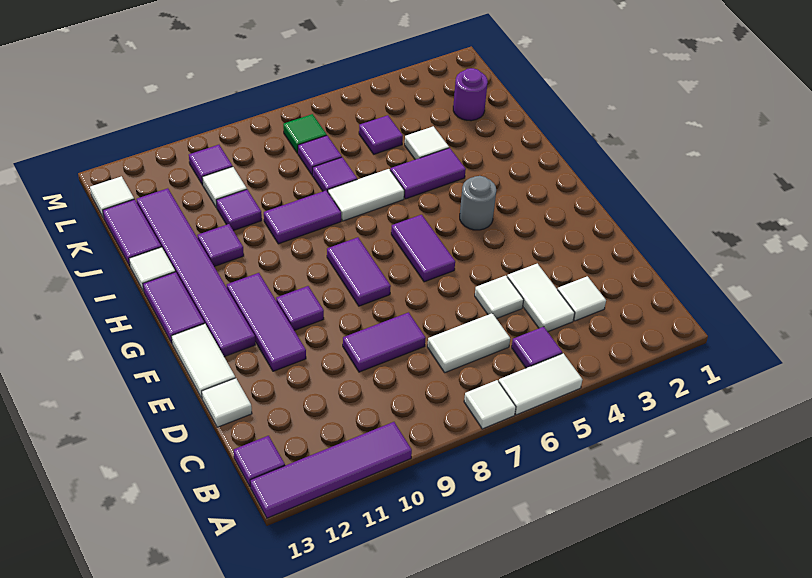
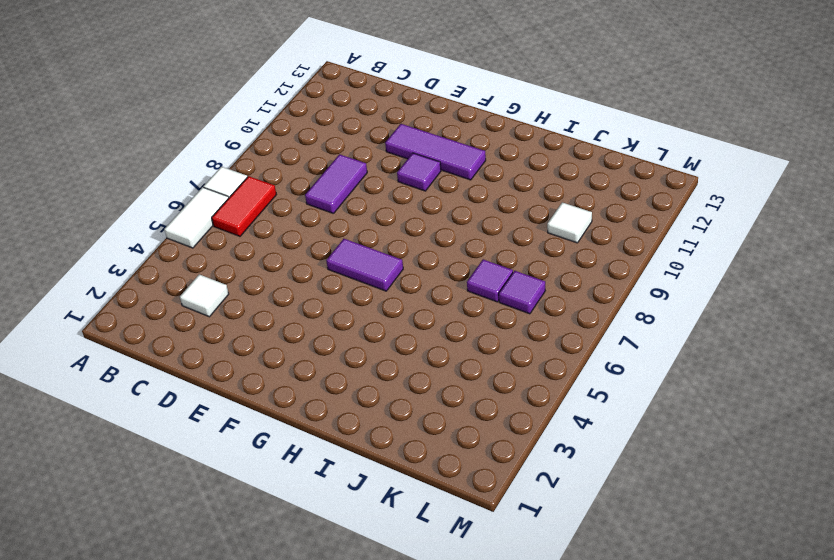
red 1x2 tile [212,176,276,236] -> none
none -> purple 1x4 tile [250,422,412,518]
none -> purple 1x1 tile [512,327,562,368]
none -> purple 1x1 tile [234,436,285,487]
none -> white 1x2 tile [507,264,575,332]

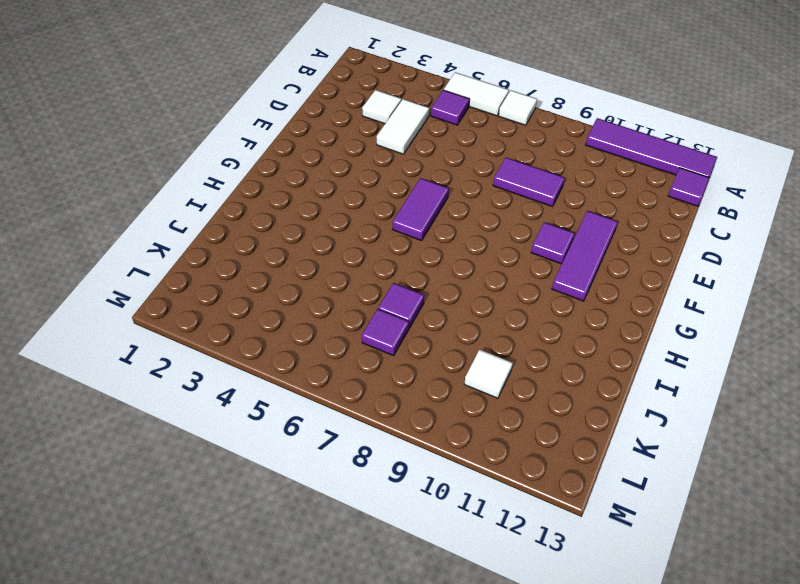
none -> white 1x2 tile [427,313,510,373]
none -> white 1x1 tile [475,276,524,319]
none -> white 1x1 tile [202,378,252,427]
none -> white 1x2 tile [172,324,235,398]

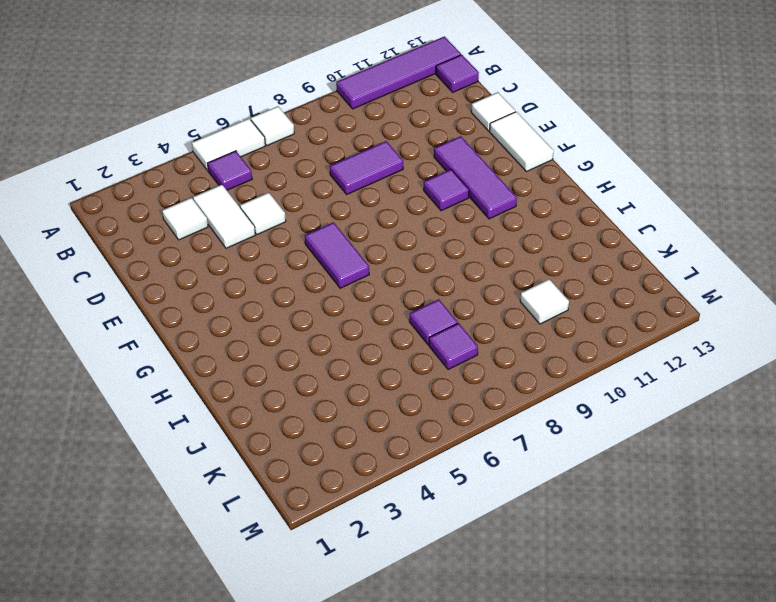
none -> white 1x2 tile [427,313,510,373]
none -> purple 1x2 tile [327,237,391,306]
none -> purple 1x6 tile [137,188,255,357]
none -> grey 1x1 round brick [460,176,496,230]

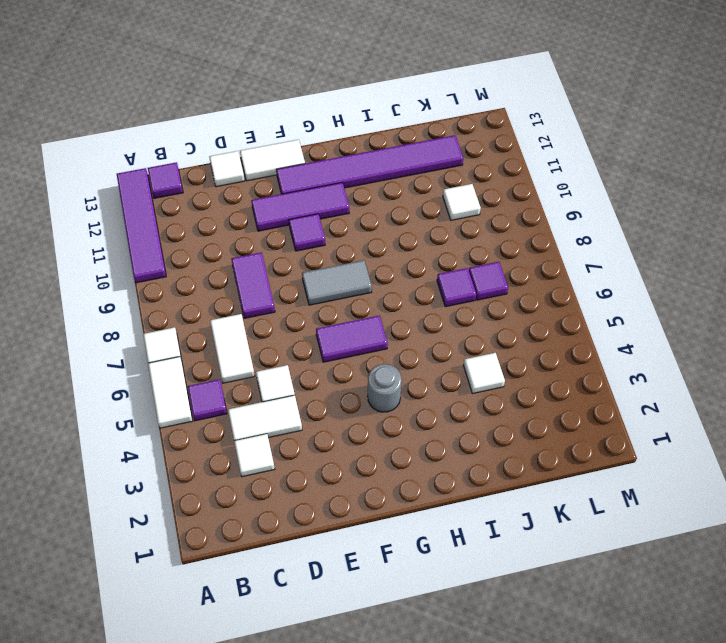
grey 1x2 tile [302,260,372,305] -> purple 1x2 tile [327,237,391,306]
none -> purple 1x2 tile [143,272,205,343]
none -> purple 1x2 tile [390,148,466,199]
none -> white 1x2 tile [328,169,404,221]
none -> purple 1x2 tile [264,190,341,244]

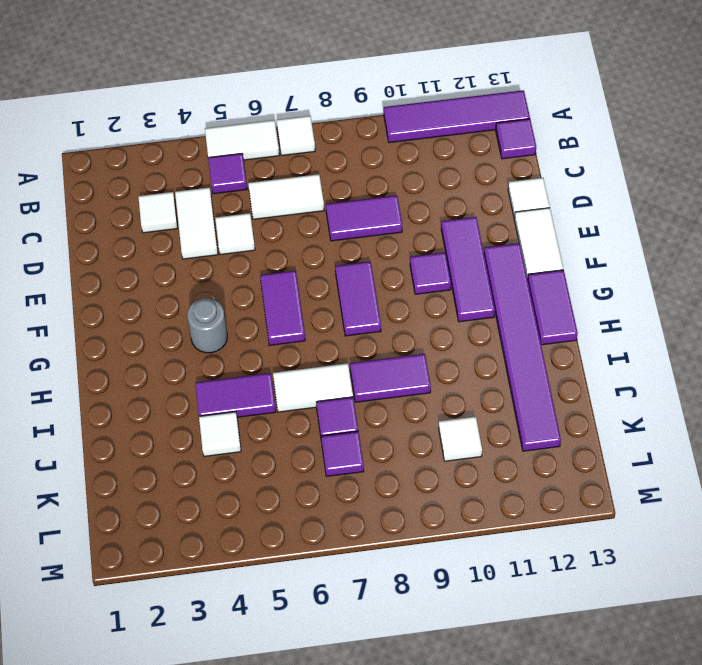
none -> purple 1x1 tile [197,224,244,267]
none -> white 1x1 tile [129,247,175,291]
none -> purple 1x1 tile [216,190,262,231]
none -> purple 1x2 tile [103,199,161,266]

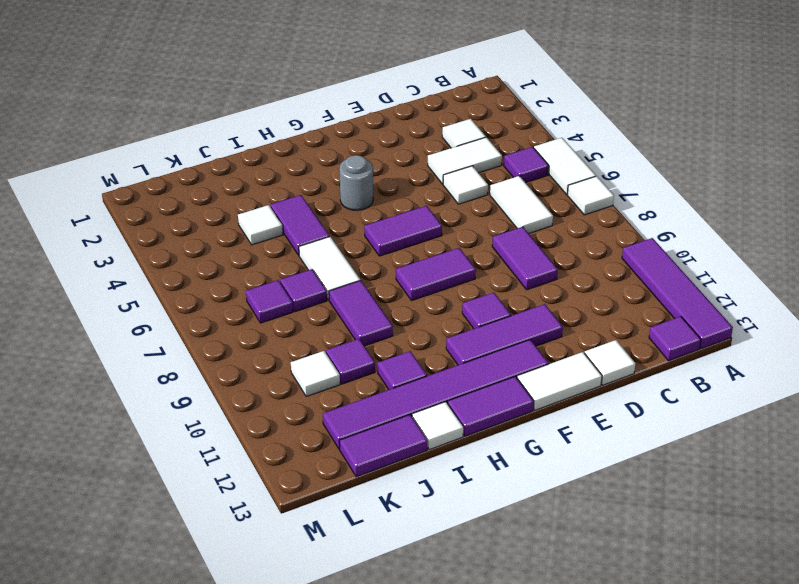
none -> purple 1x1 round brick [453,68,488,121]
none -> purple 1x1 tile [359,115,403,154]
none -> green 1x1 tile [283,114,327,153]
none -> purple 1x1 tile [189,145,233,185]

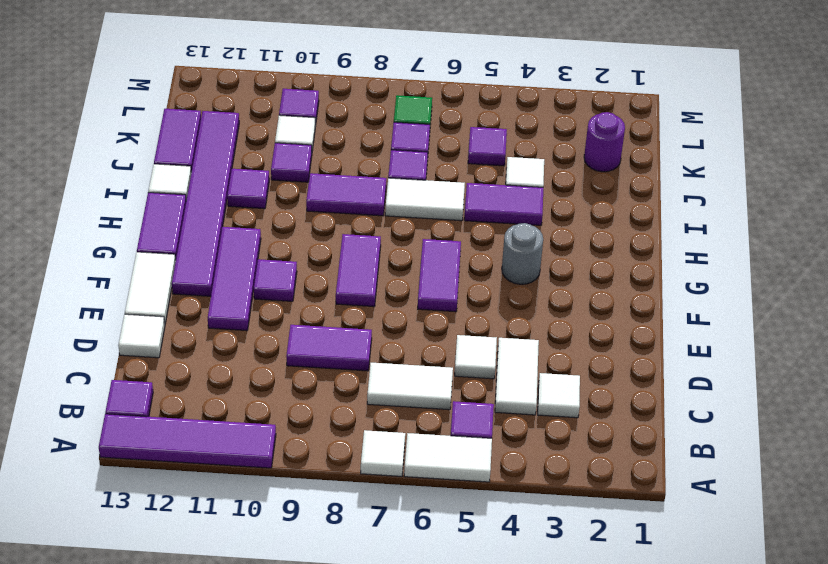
none -> white 1x1 tile [90,176,134,218]

